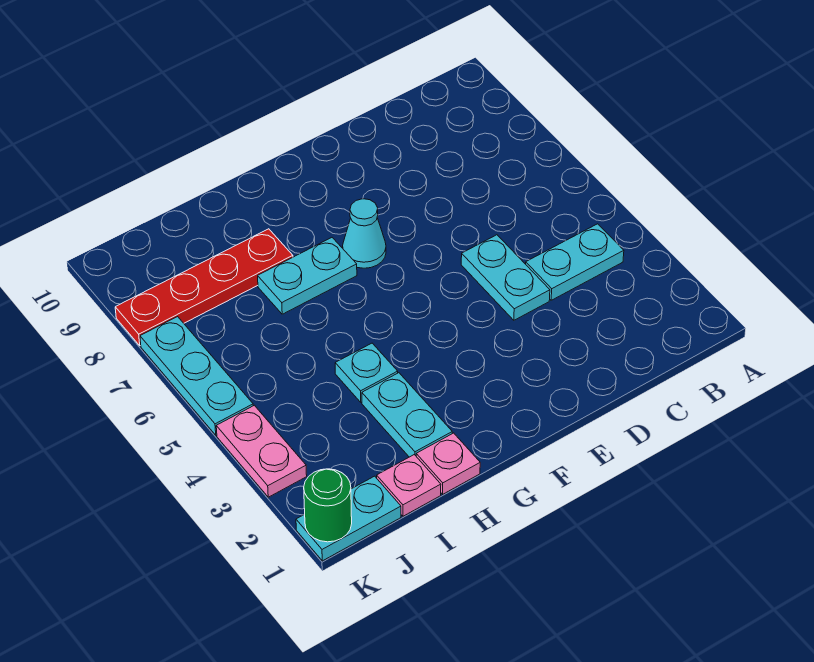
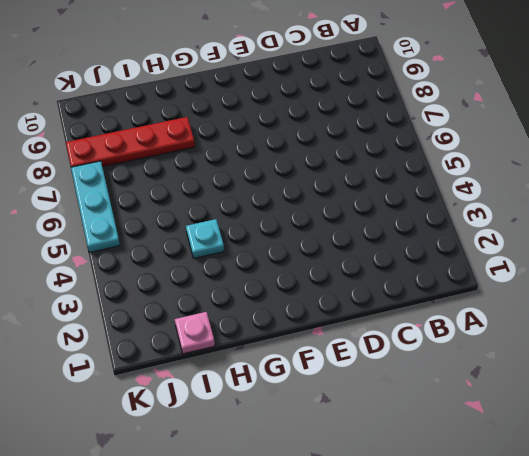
none -> cyan 1x2 plate [526,224,624,300]
none -> cyan 1x2 plate [461,235,550,320]
none -> cyan 1x1 cone [343,199,386,268]

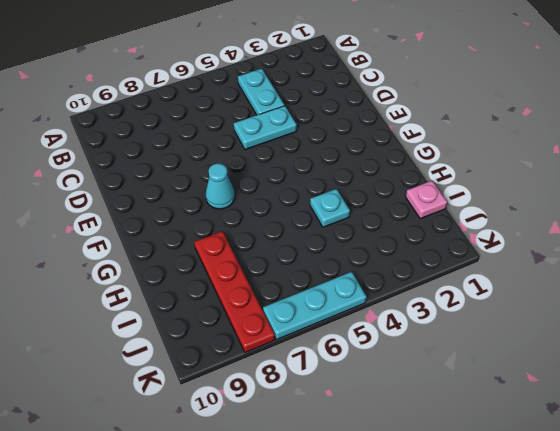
none -> cyan 1x2 plate [258,238,357,314]
none -> pink 1x1 plate [416,433,480,494]
none -> cyan 1x2 plate [362,373,452,457]

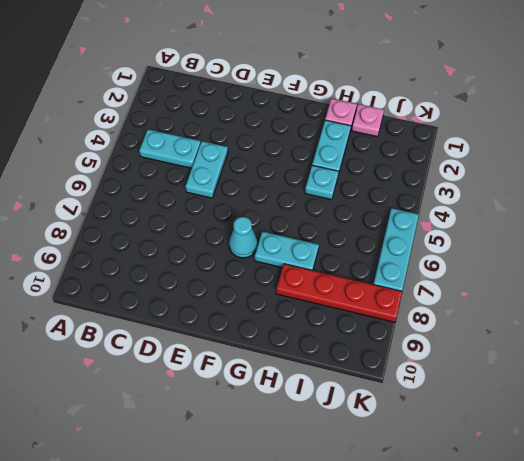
none -> cyan 1x2 plate [296,476,401,561]
none -> pink 1x2 plate [216,405,307,497]
none -> green 1x1 round brick [304,469,352,542]

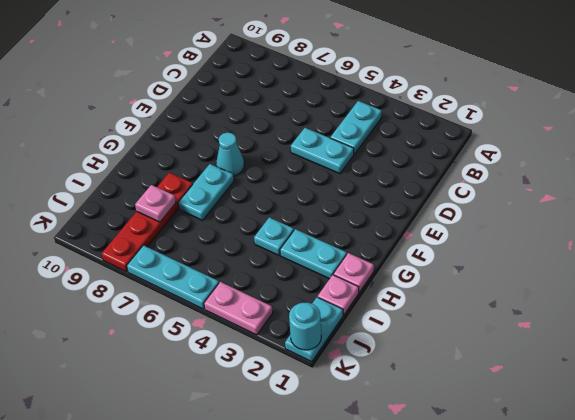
pink 1x1 plate [135,185,176,222] -> none
cyan 1x1 round brick [289,303,321,350] -> green 1x1 round brick [304,469,352,542]

